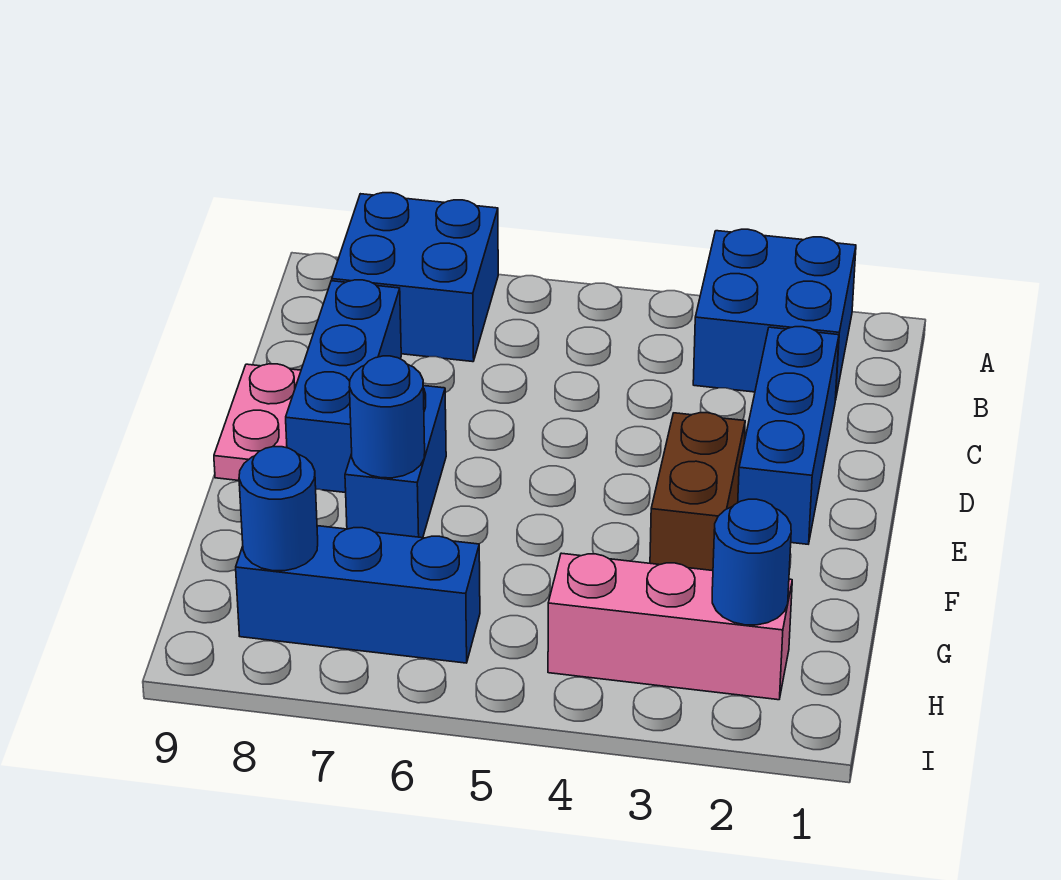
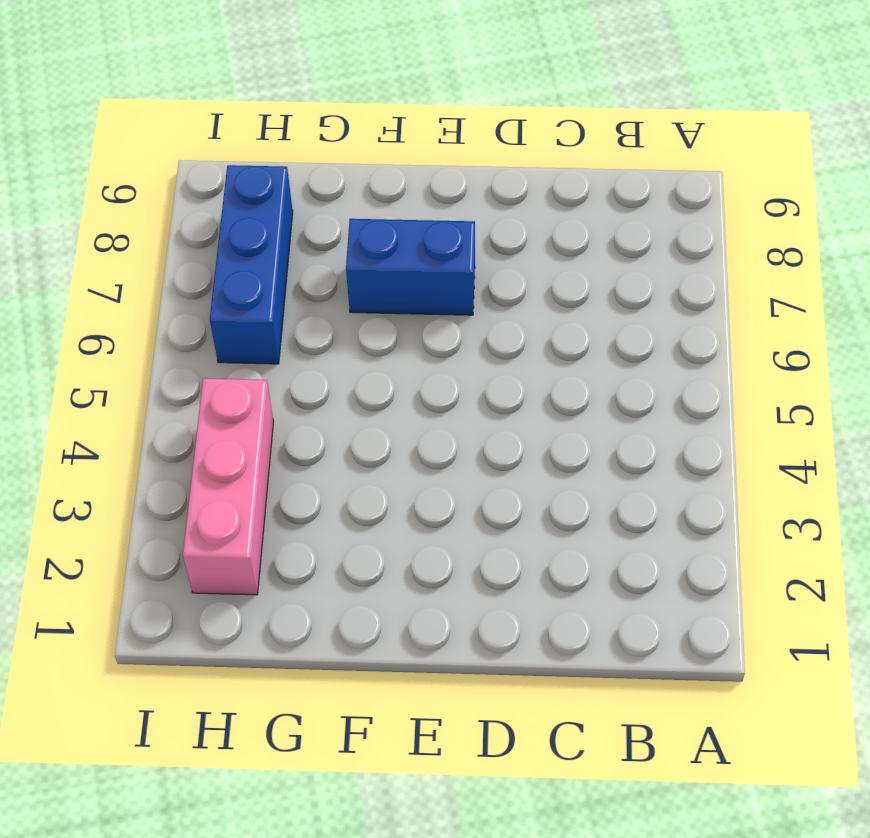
none -> blue 2x2 brick [693,229,856,400]
none -> blue 2x2 brick [332,193,498,362]
none -> blue 1x3 brick [738,327,839,544]

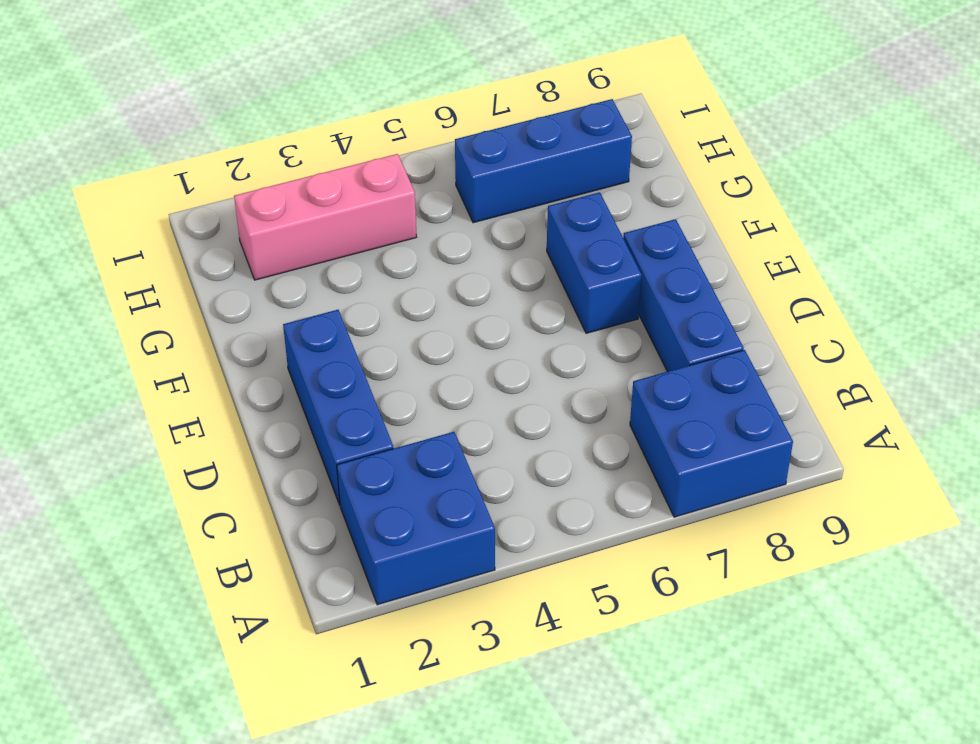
none -> pink 1x2 plate [214,364,301,481]
none -> brown 1x2 brick [650,413,745,571]
none -> blue 1x1 round brick [349,356,425,478]

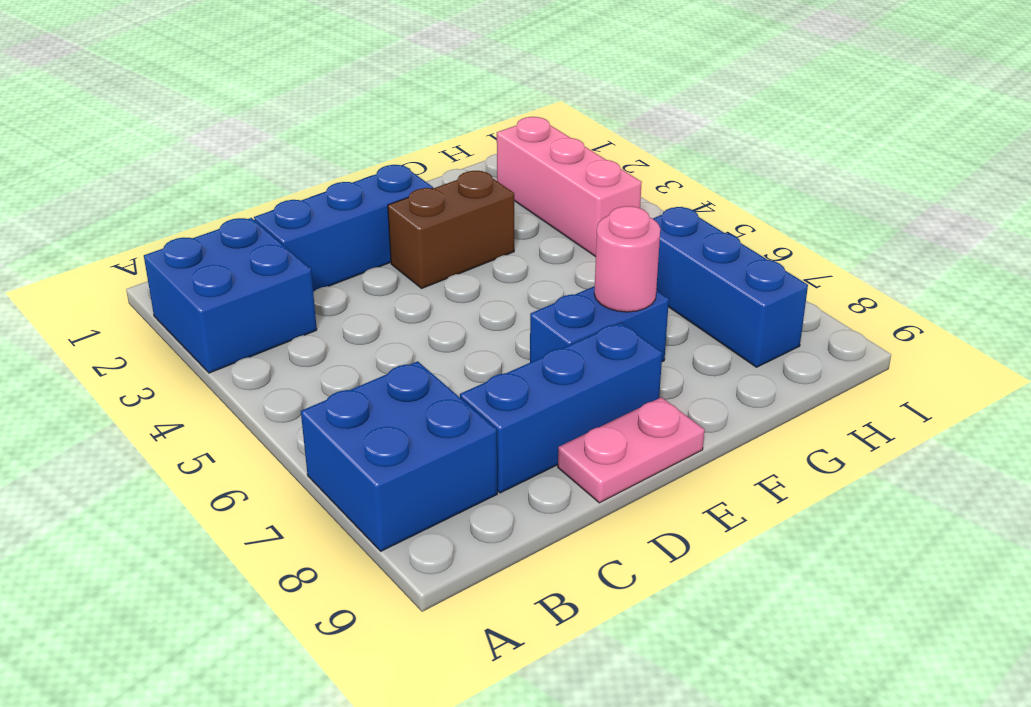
pink 1x1 round brick [594,206,660,312] -> blue 1x1 round brick [349,356,425,478]
none -> blue 1x1 round brick [712,499,791,625]
none -> blue 1x1 round brick [239,447,318,571]

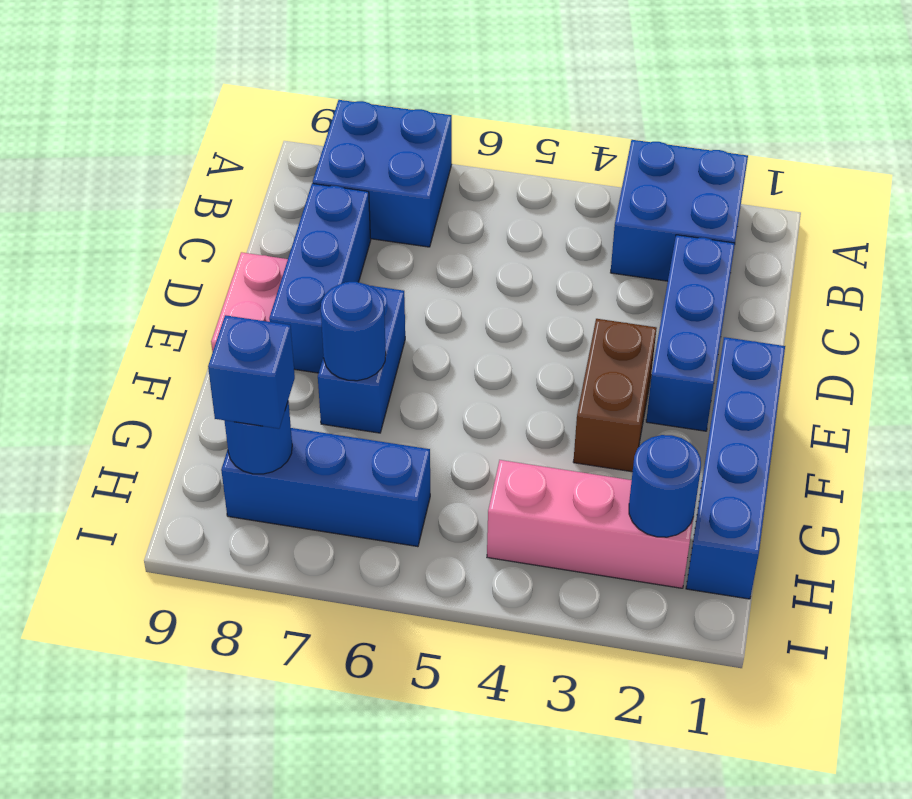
blue 1x4 brick [686,337,785,599] -> none
blue 1x1 brick [208,315,295,429] -> none

